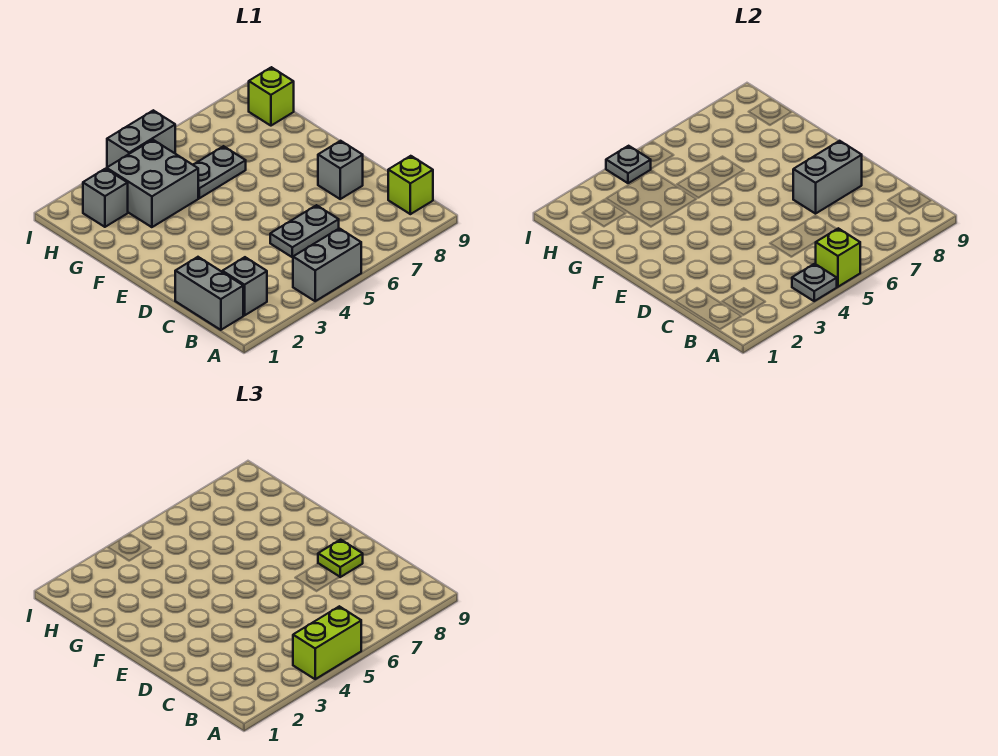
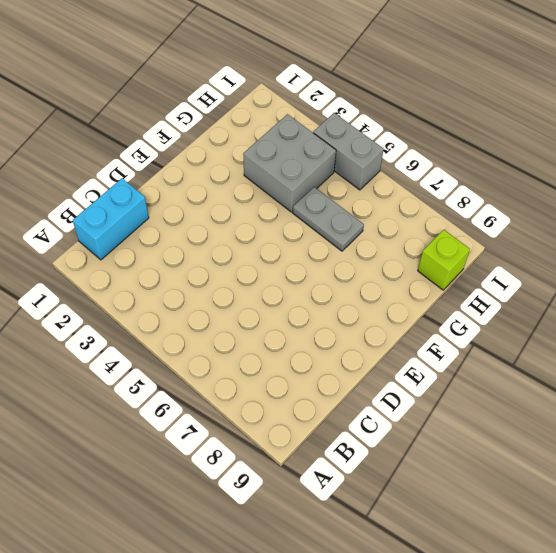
cyan 1x2 brick [73,178,149,260] -> grey 1x2 brick [175,257,243,330]
none -> grey 1x2 brick [293,228,361,301]
none -> grey 1x1 brick [222,257,267,315]
none -> lime 1x1 brick [388,156,433,214]

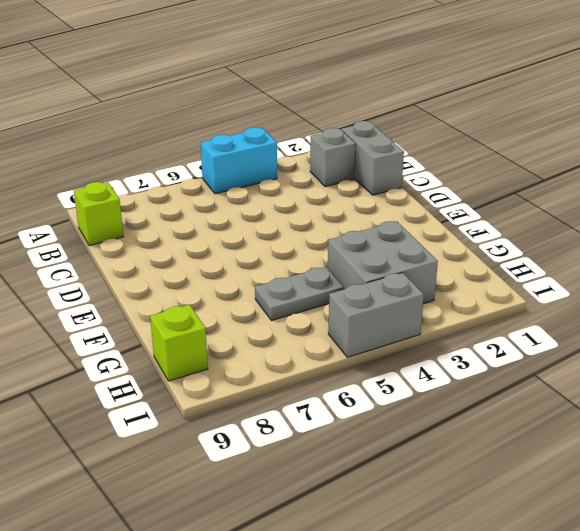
cyan 1x2 brick [201,127,277,194] -> grey 1x2 brick [293,228,361,301]
none -> grey 1x2 plate [270,205,339,257]
none -> grey 1x1 brick [318,141,363,199]
none -> grey 1x1 brick [83,169,128,227]

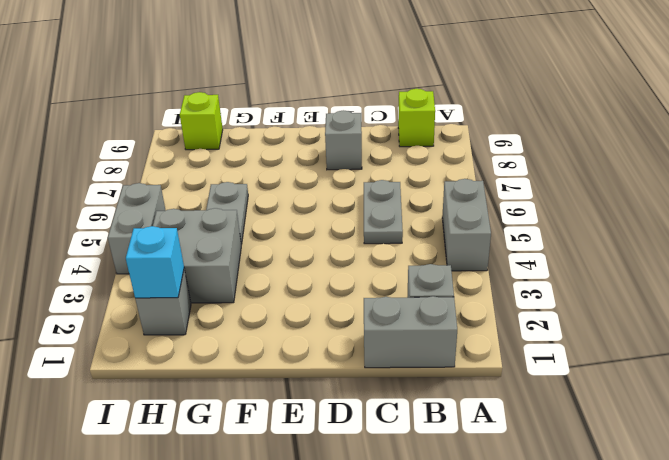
cyan 1x1 brick [126,226,184,298] -> none
none -> grey 1x1 plate [792,264,837,301]
none -> lime 1x1 brick [816,228,860,287]
none -> grey 1x2 brick [793,141,862,214]

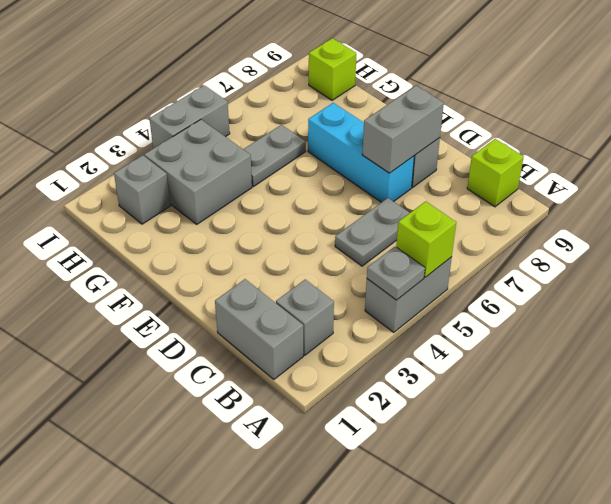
cyan 1x3 brick [308,103,414,202] -> none
none -> grey 1x1 plate [606,146,651,183]
none -> lime 1x2 brick [293,606,361,679]
none -> lime 1x1 plate [318,540,363,577]

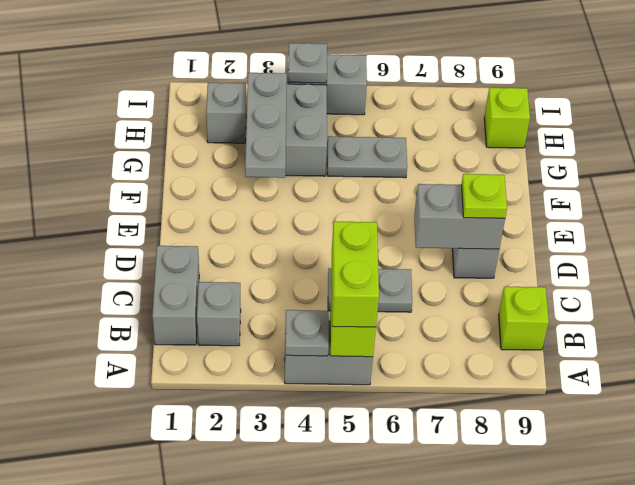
lime 1x2 brick [332,222,379,327] -> lime 1x2 brick turned to [293,606,361,679]
grey 1x3 plate [245,73,287,178] -> none

